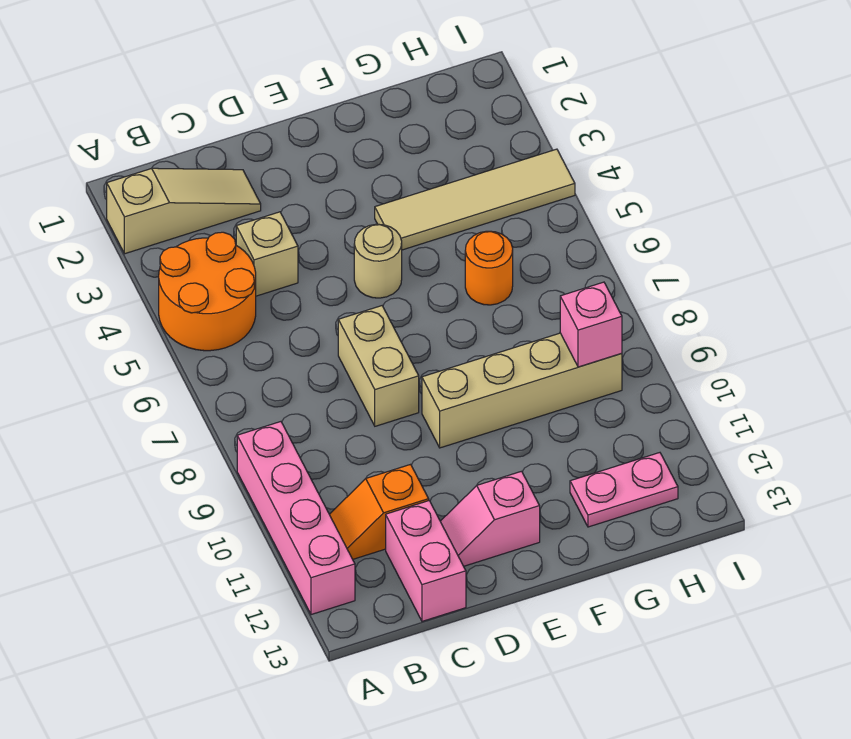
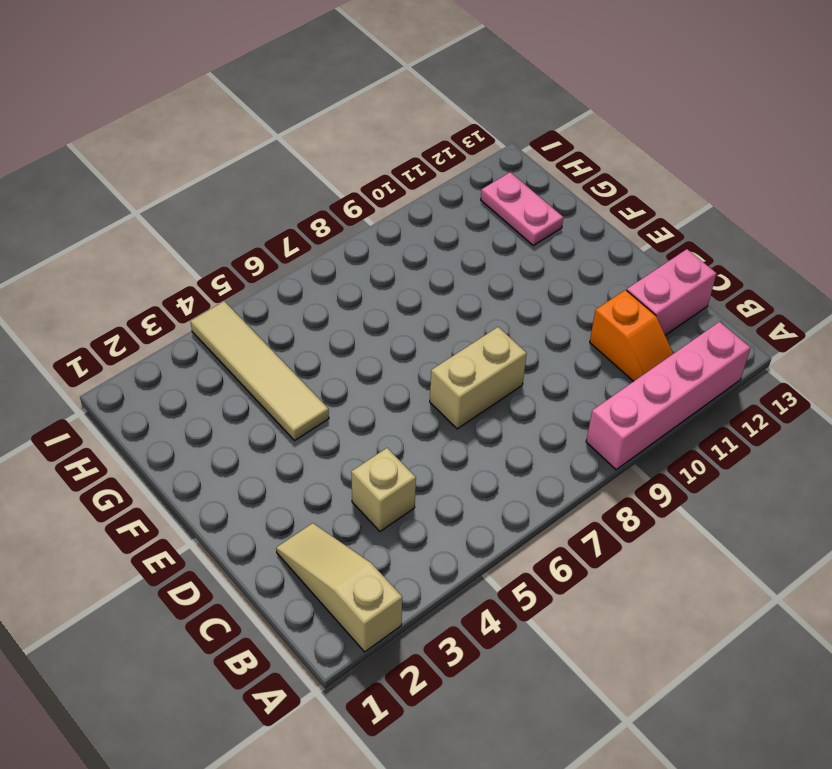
none -> orange 2x2 round brick [159,232,256,351]
none -> pink 1x2 slope [440,471,540,566]
none -> tan 1x1 round brick [354,224,402,298]

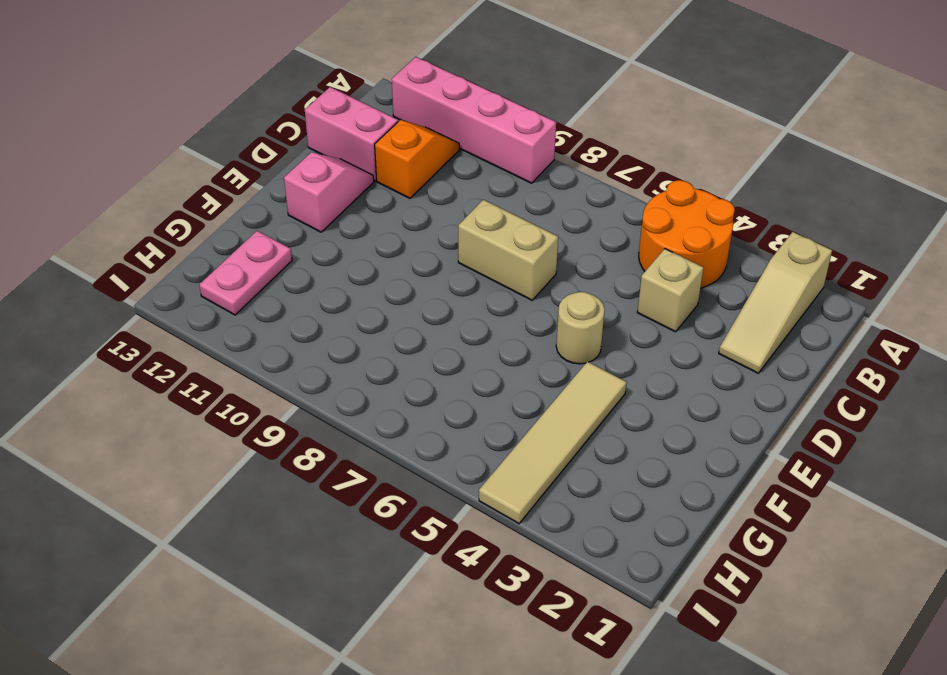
none -> tan 1x4 brick [422,333,622,448]
none -> orange 1x1 round brick [465,231,513,305]
none -> pink 1x1 brick [560,282,622,367]

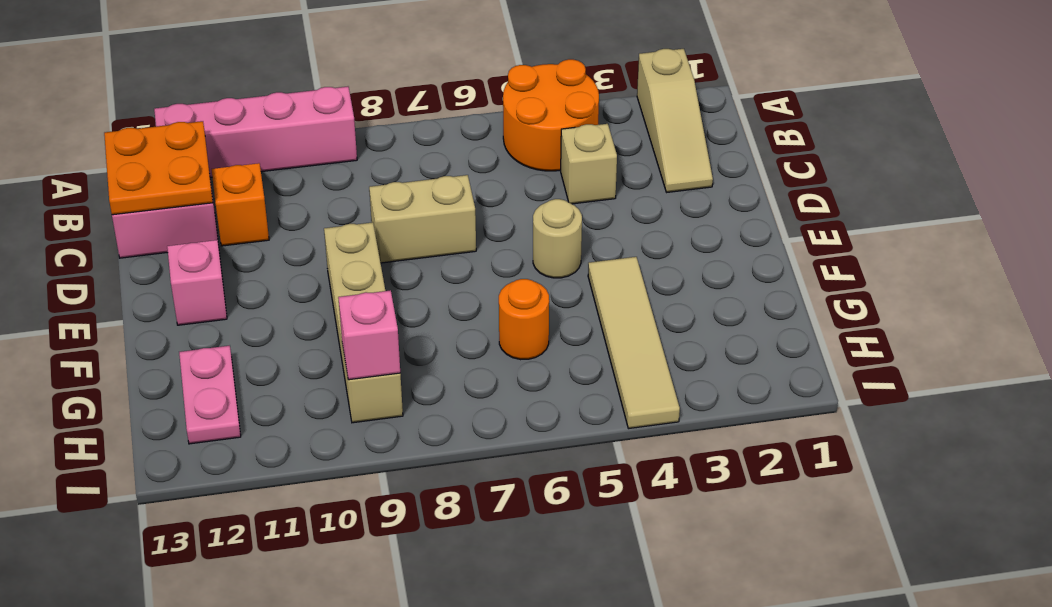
orange 2x2 plate [104,121,213,215] -> none

